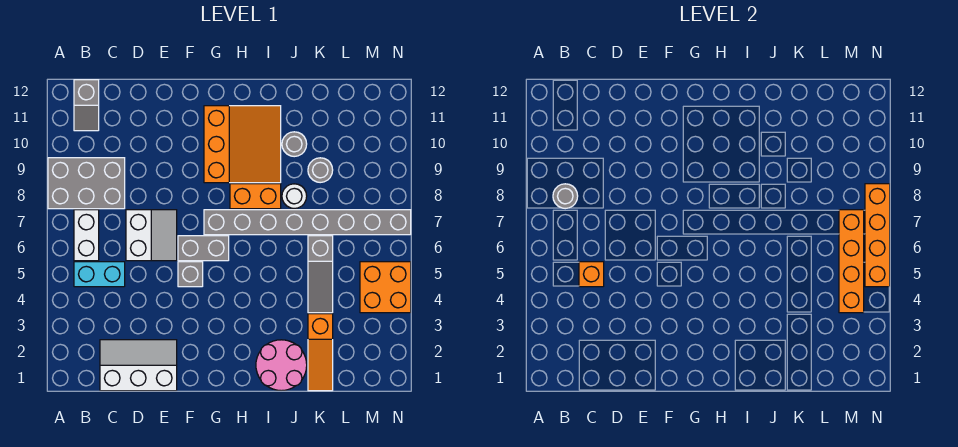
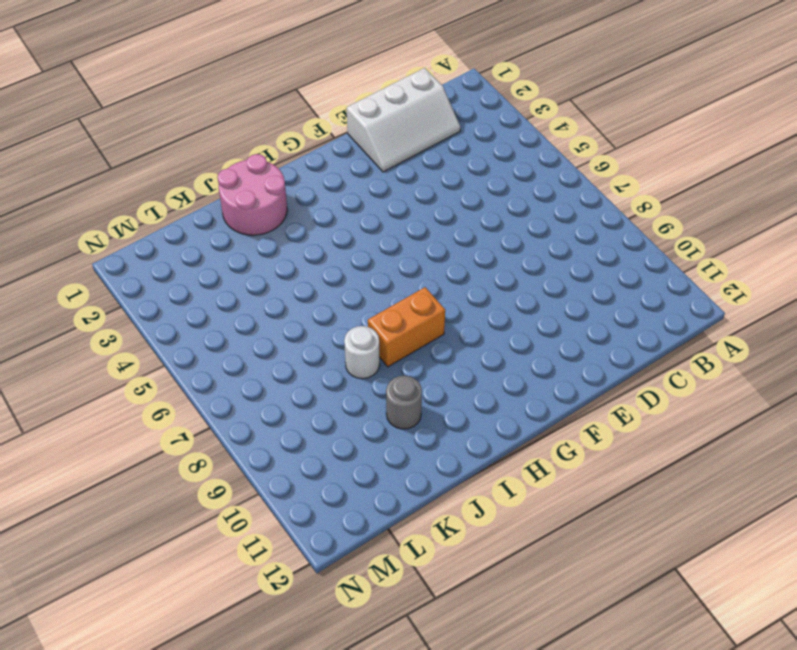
none -> grey 2x3 brick [48,158,125,209]
none -> cyan 1x2 brick [74,262,125,287]
none -> white 1x2 brick [74,210,99,261]

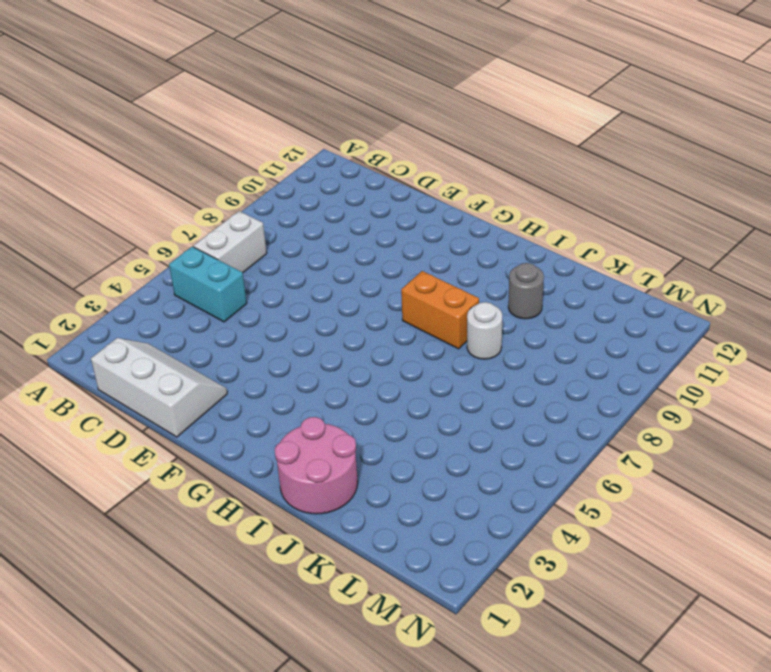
none -> grey 2x3 brick [48,158,125,209]
none -> grey 1x2 slope [74,80,99,131]
none -> white 2x2 slope [126,210,177,261]

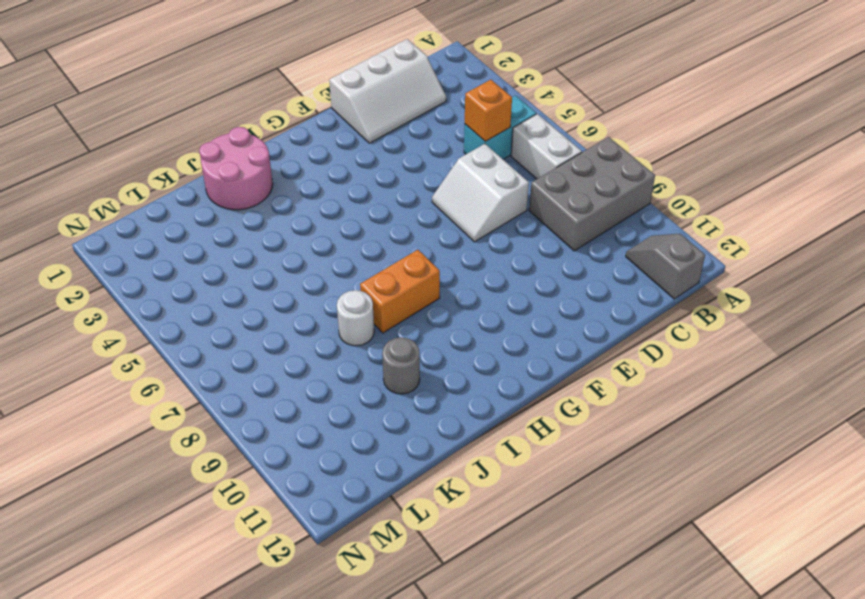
none -> grey 1x1 brick [178,262,203,287]
none -> grey 1x2 brick [178,236,229,261]
none -> grey 1x8 brick [204,210,411,235]

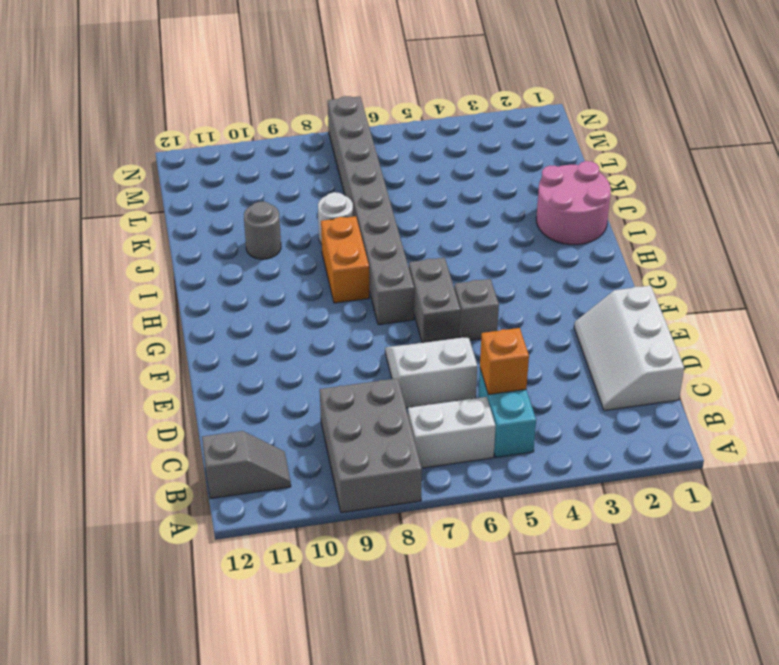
none -> orange 3x3 slope [204,106,281,183]
none -> orange 1x3 slope [308,314,333,391]
none -> grey 1x3 slope [308,236,333,313]

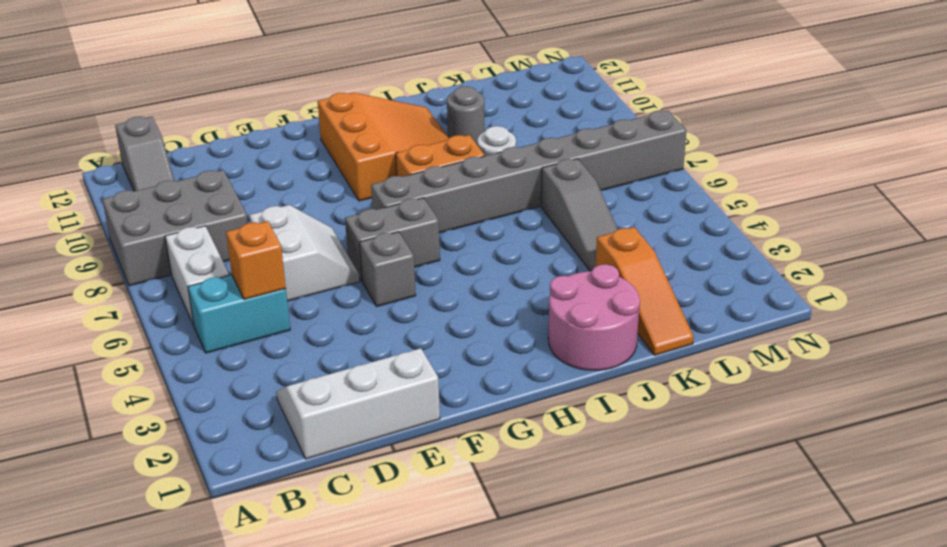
none -> grey 1x1 round brick [308,158,333,183]
none -> orange 2x2 brick [360,262,411,313]
none -> grey 1x1 round brick [553,184,578,209]

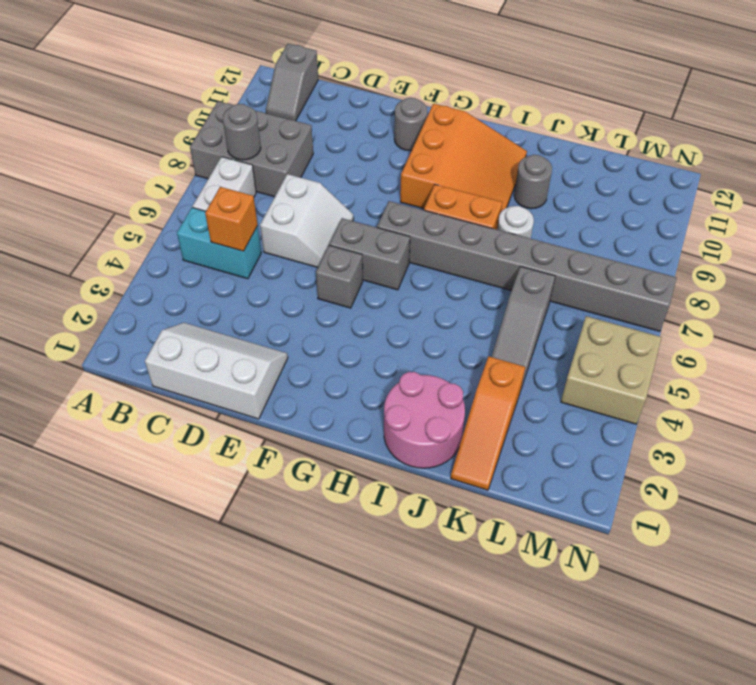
grey 1x1 round brick [394,98,427,151] -> grey 1x1 round brick moved to [308,158,333,183]
tan 2x2 brick [561,316,662,424] -> orange 2x2 brick [360,262,411,313]
none -> orange 1x4 brick [839,210,864,313]
none -> orange 1x4 brick [865,184,890,287]

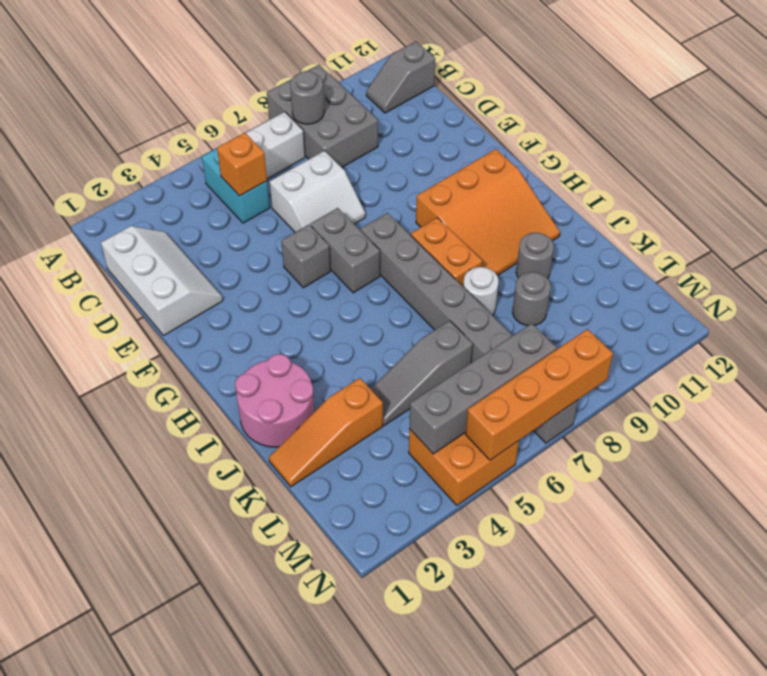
grey 1x4 brick [409,323,557,454] -> orange 1x4 brick [839,210,864,313]

